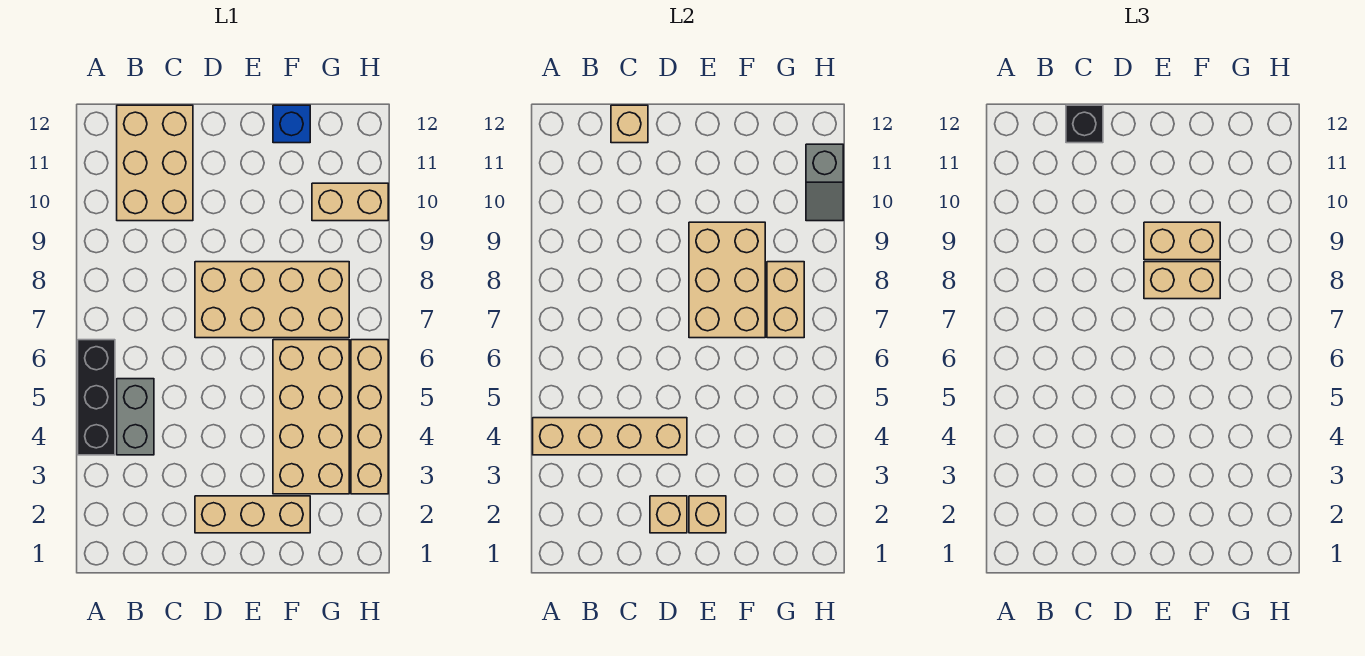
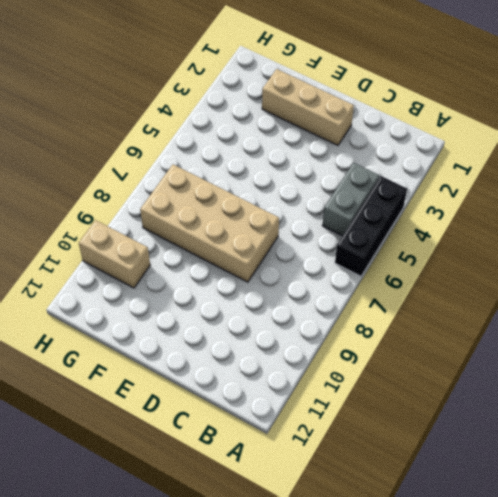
none -> tan 2x3 brick [117,105,193,221]
none -> tan 2x4 brick [273,340,349,494]
none -> blue 1x1 brick [273,105,310,143]

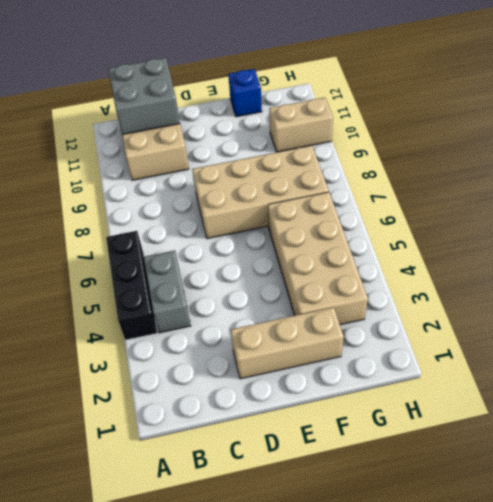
grey 2x2 brick [109,58,180,135] -> tan 1x1 brick [611,105,648,143]
none -> tan 1x4 brick [351,340,388,494]
none -> tan 1x4 brick [533,418,687,455]
none -> tan 1x1 brick [650,496,687,533]

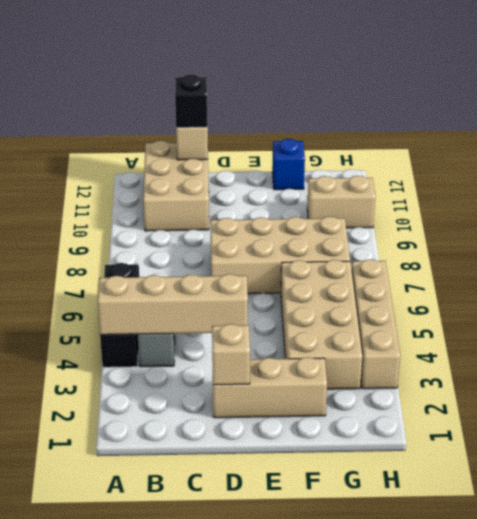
none -> tan 1x1 brick [689,496,726,533]
none -> tan 2x3 brick [689,222,765,338]
none -> tan 1x2 brick [767,262,804,338]

